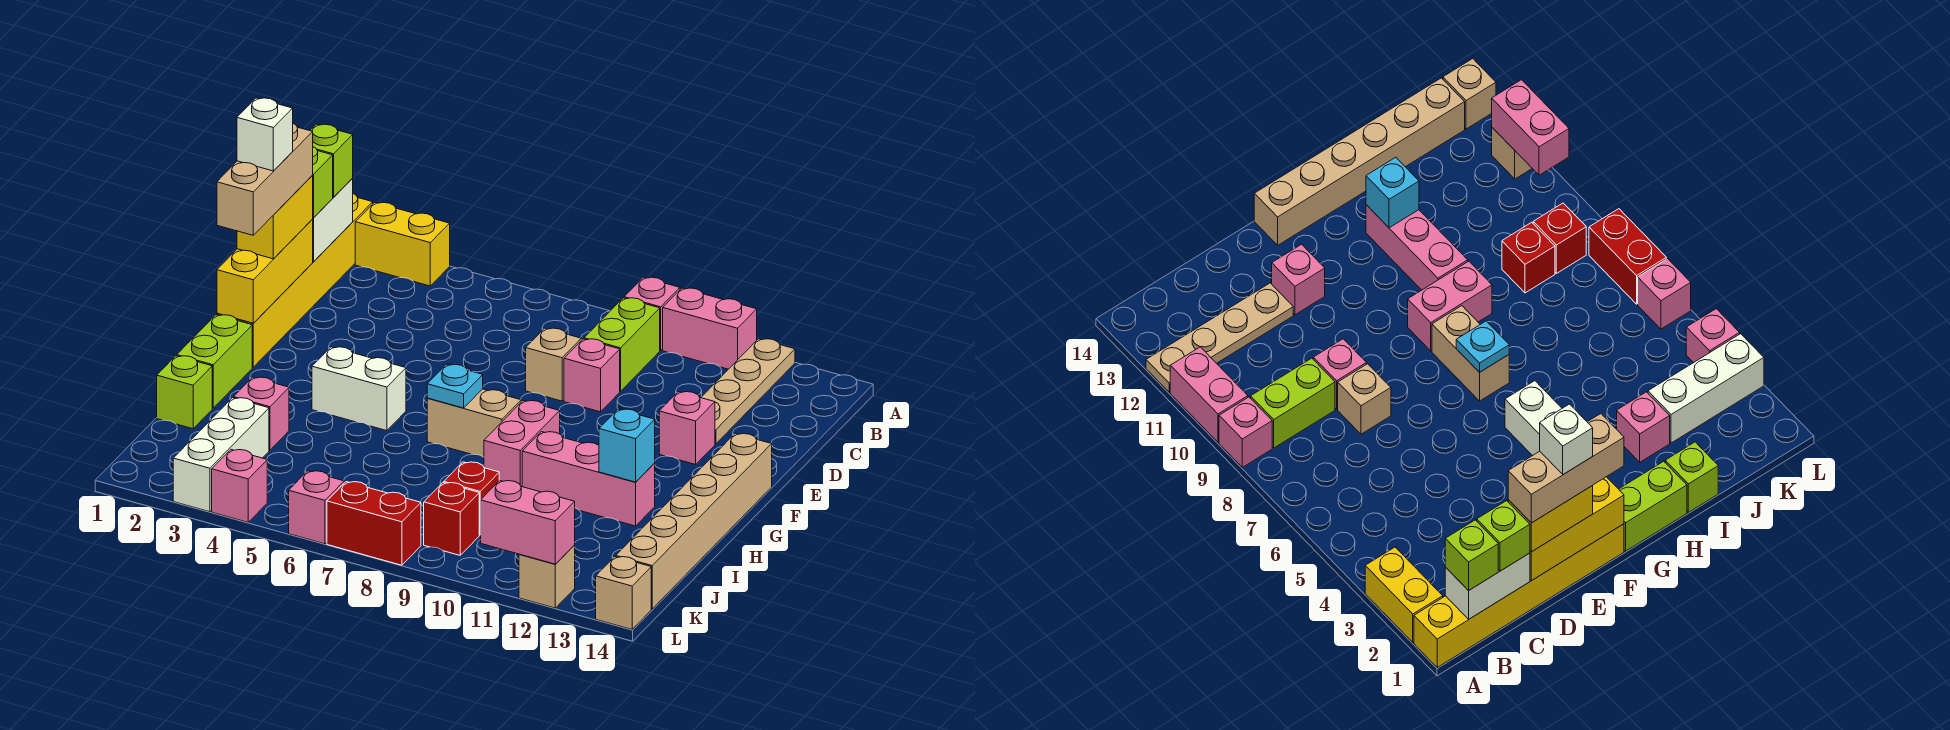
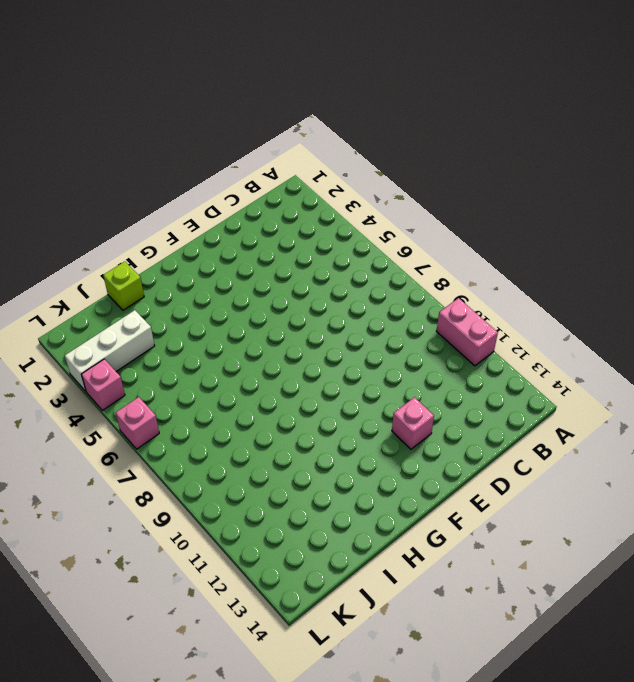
none -> yellow 1x6 brick [217,194,373,367]
none -> yellow 1x2 brick [355,202,450,286]
none -> pink 1x1 brick [624,277,680,350]
none -> tan 1x4 plate [701,339,795,444]

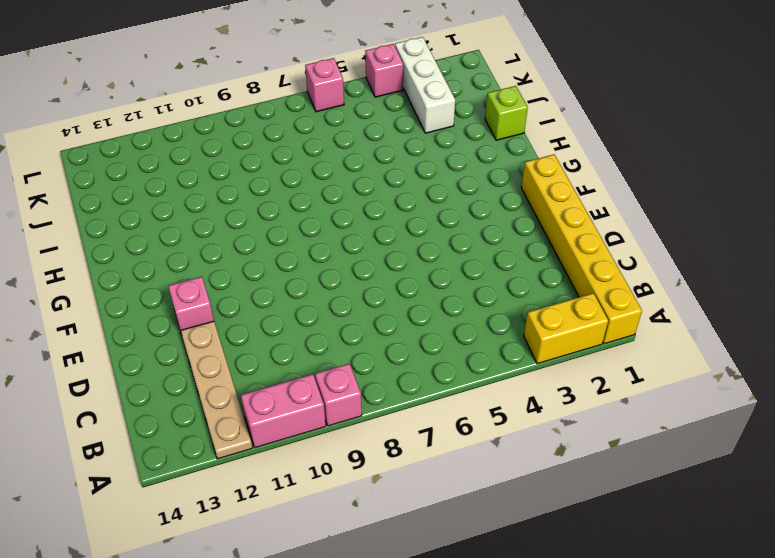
none -> lime 1x2 brick [584,298,660,391]
none -> tan 1x1 brick [526,328,581,401]
none -> pink 1x1 brick [564,339,620,412]
none -> tan 1x6 brick [616,433,772,609]

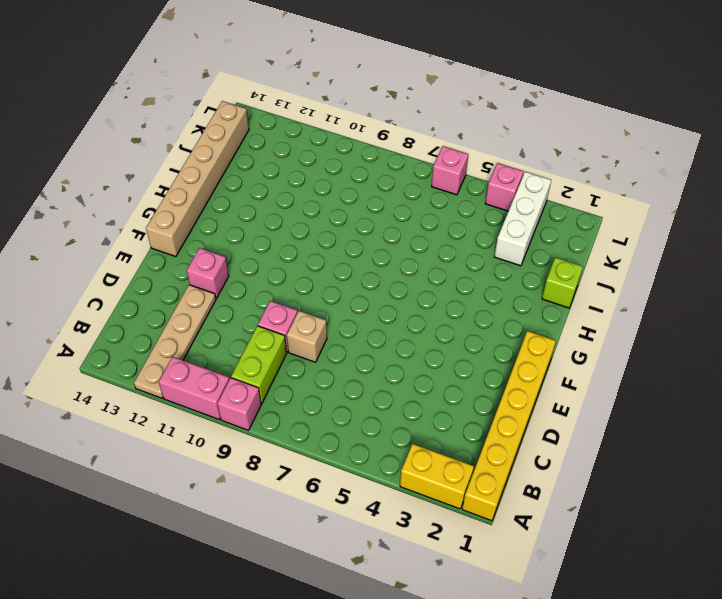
none -> lime 1x2 brick [177,315,252,408]
none -> white 1x2 brick [312,347,406,431]
none -> tan 1x2 brick [427,389,521,457]
none -> pink 1x2 brick [484,400,560,487]

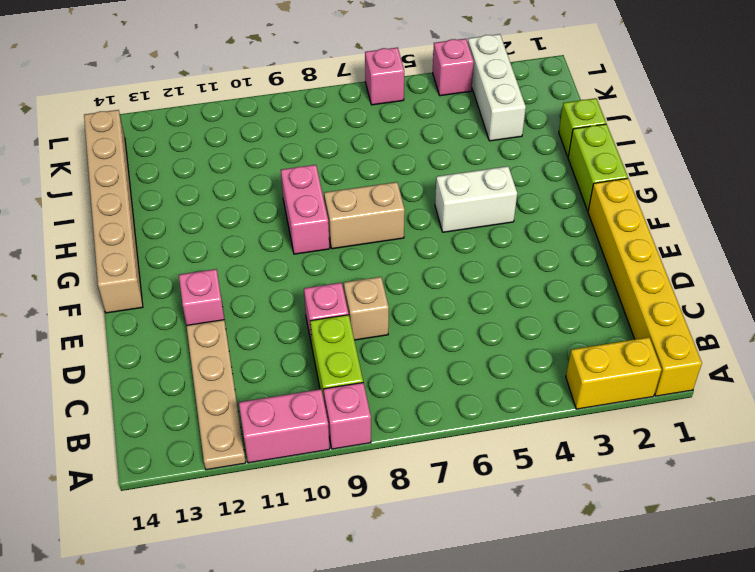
none -> pink 1x3 brick [522,432,655,526]
none -> pink 1x1 brick [234,377,289,450]
none -> red 1x1 brick [444,462,499,535]
none -> red 1x1 brick [424,483,479,555]

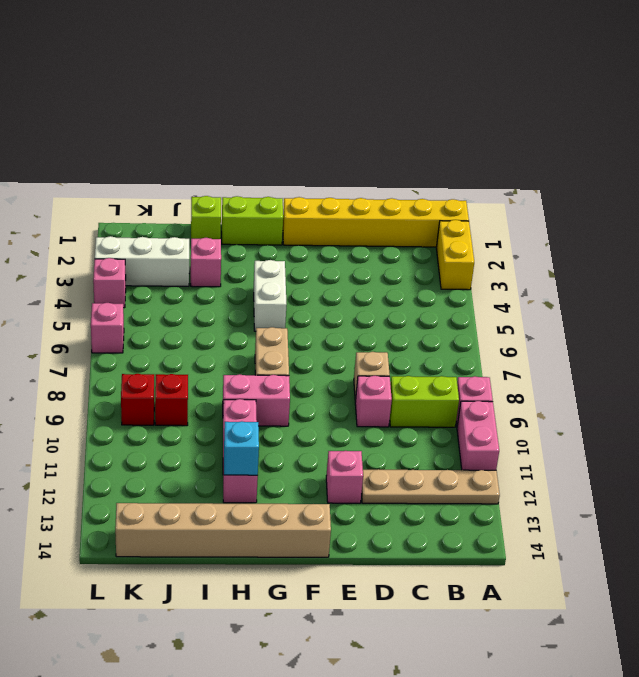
none -> red 1x2 brick [327,482,421,565]
none -> tan 1x1 brick [519,546,575,608]
none -> tan 1x1 brick [596,557,651,629]
none -> white 1x2 brick [312,179,353,262]

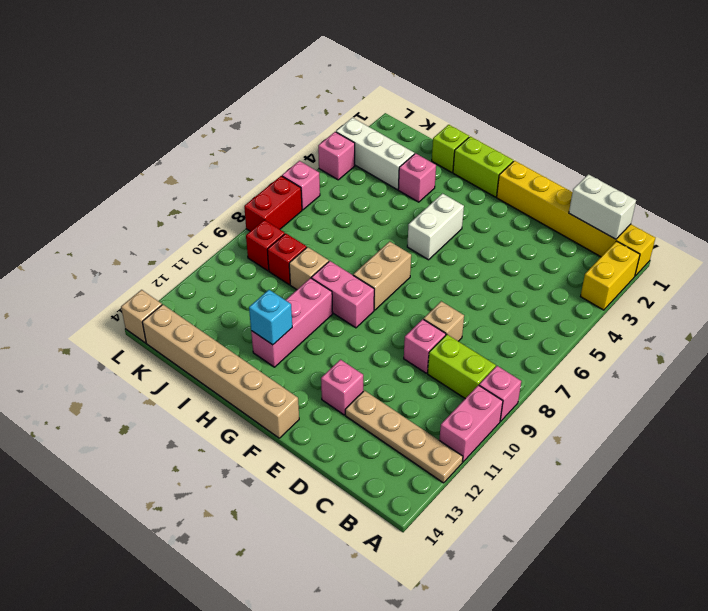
tan 1x1 brick [289,247,329,290] -> tan 1x1 brick moved to [519,546,575,608]
none -> yellow 1x3 brick [217,220,313,323]
none -> cyan 1x1 plate [427,364,483,408]
none -> pink 1x2 brick [481,481,575,564]
none -> lime 1x1 brick [310,124,353,197]

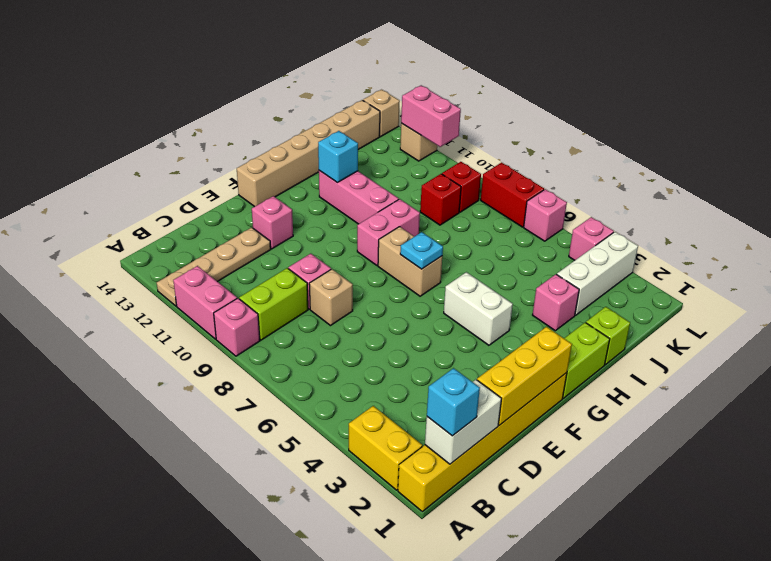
cyan 1x1 brick [427,368,480,436] -> lime 1x1 brick [310,124,353,197]
none -> lime 1x1 brick [312,147,333,218]
none -> yellow 1x2 brick [237,176,313,259]
none -> tan 1x3 brick [217,124,313,235]
none -> white 1x1 brick [237,98,293,171]

